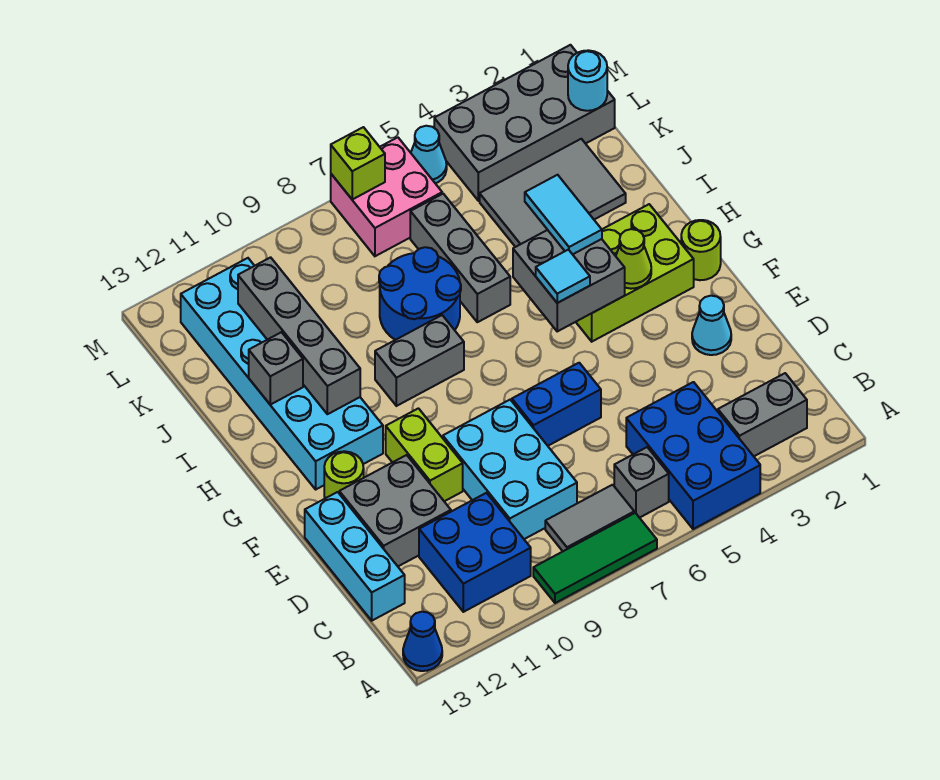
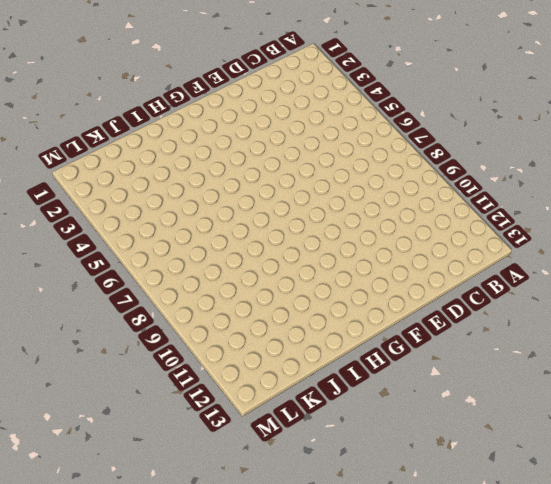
none -> blue 2x3 brick [626,382,760,529]
none -> green 1x3 tile [533,513,657,603]
none -> blue 1x1 cone [403,612,442,671]
none -> grey 1x2 brick [718,373,807,456]

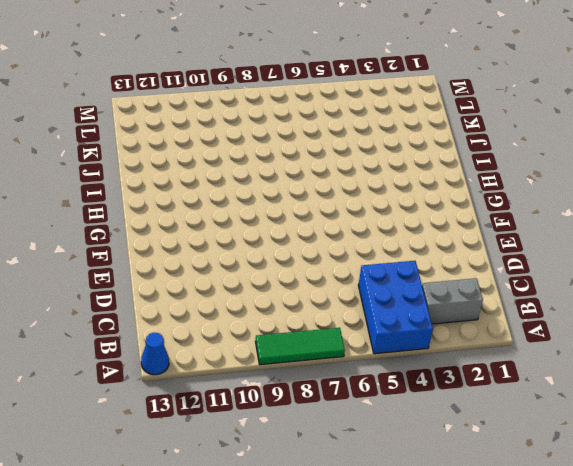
none -> grey 1x1 brick [614,447,669,518]
none -> grey 1x2 tile [545,485,634,551]
none -> blue 2x2 brick [419,493,531,612]
none -> cyan 2x3 brick [443,400,577,539]

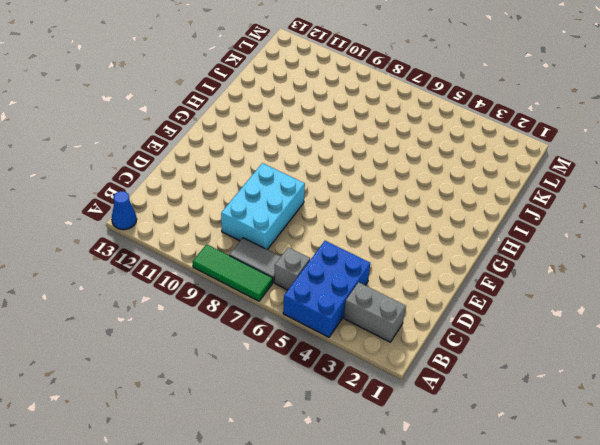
none -> blue 2x2 brick [419,493,531,612]
none -> cyan 1x3 brick [305,492,405,621]
none -> grey 2x2 brick [339,455,451,566]
none -> cyan 1x1 cone [692,296,731,355]

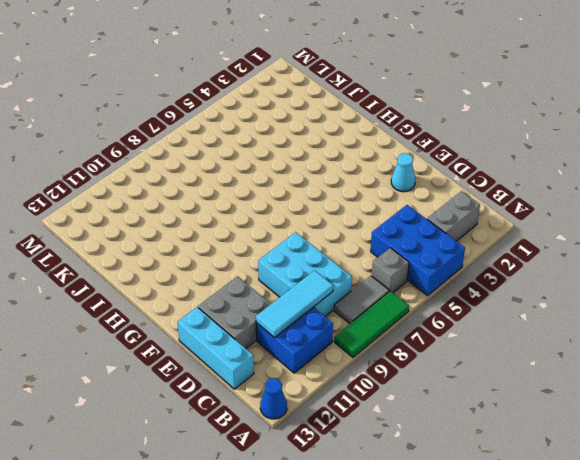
cyan 1x3 tile [256,270,333,338] -> none
none -> blue 1x2 brick [512,363,601,446]
none -> lime 1x2 brick [386,408,463,501]
none -> lime 1x1 round brick [324,451,364,498]
none -> lime 1x1 round brick [681,220,721,280]

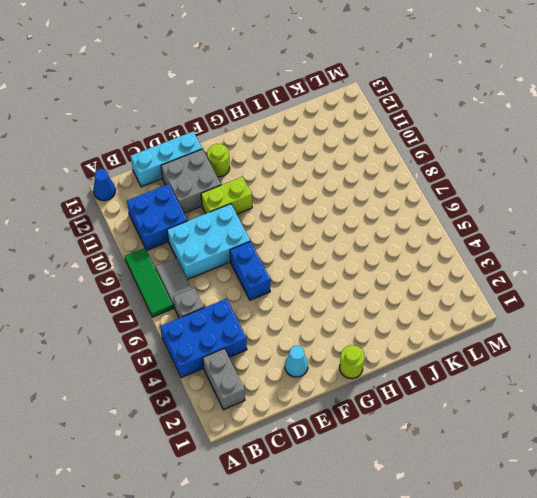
none -> lime 2x3 brick [576,204,694,342]
none -> cyan 2x6 brick [181,258,383,489]
none -> grey 1x2 brick [375,315,464,406]
none -> grey 1x3 brick [410,194,510,322]

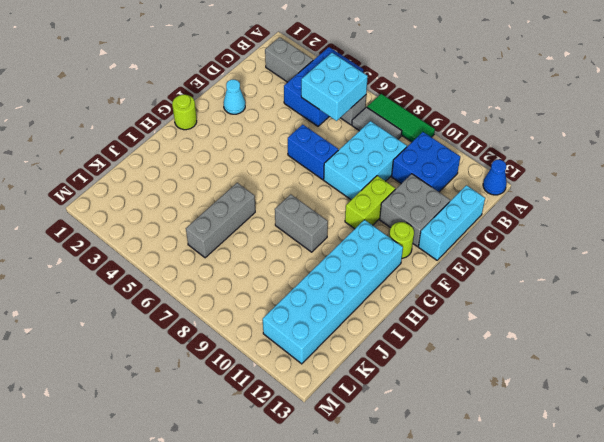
cyan 2x2 brick [301,53,368,121] -> none
none -> lime 2x3 brick [576,204,694,342]
none -> blue 2x2 round brick [379,247,461,340]
none -> grey 2x3 tile [480,139,626,247]
none -> grey 2x4 brick [434,45,615,201]

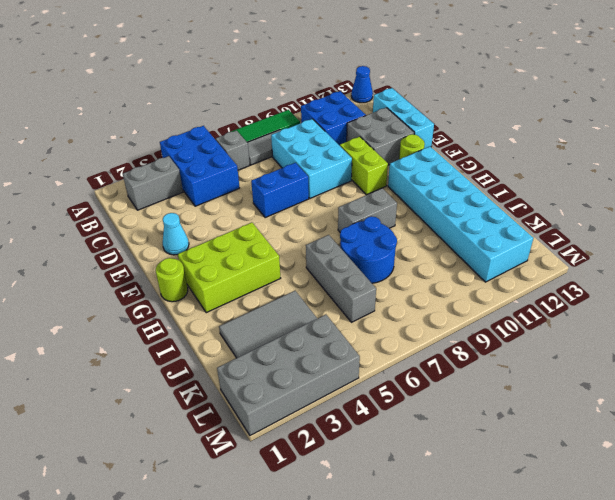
none -> pink 2x2 brick [331,137,442,256]
none -> cyan 1x1 cone [411,126,447,183]
none -> lime 1x1 cone [616,229,651,289]
none -> grey 2x2 brick [513,230,625,331]

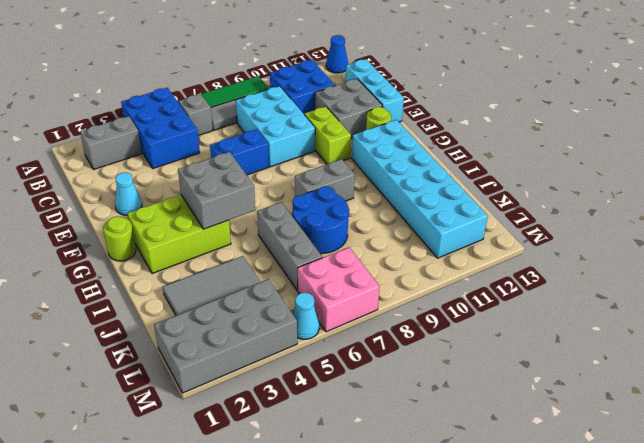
none -> lime 1x1 cone [616,229,651,289]
none -> grey 1x4 brick [238,257,360,414]
none -> grey 1x1 brick [249,332,303,405]
none -> cyan 1x1 round brick [568,50,607,111]

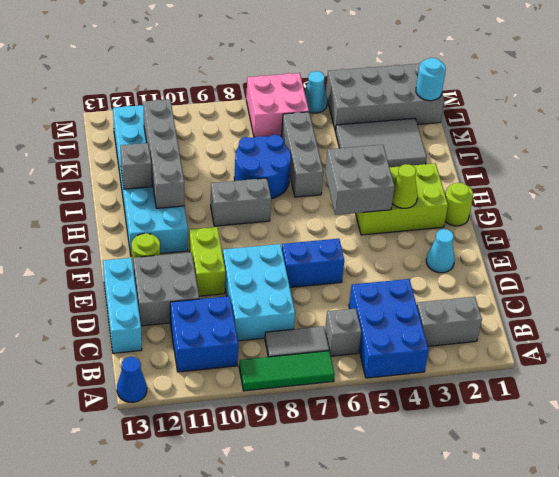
none -> lime 1x1 brick [331,127,385,199]
none -> cyan 1x1 tile [536,250,590,303]
none -> cyan 1x2 tile [525,175,602,254]

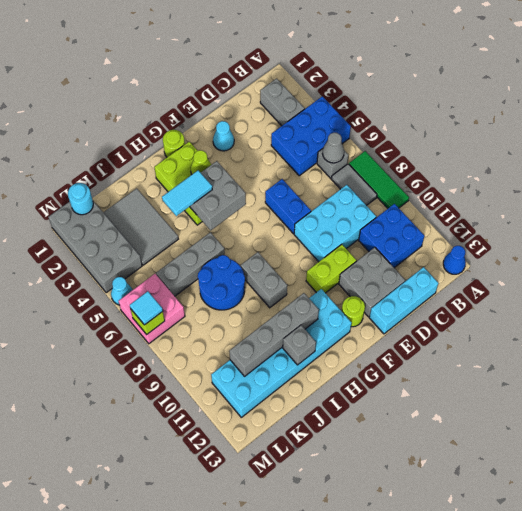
grey 1x1 cone [322,133,344,163] -> none
cyan 1x1 tile [130,291,163,325] -> cyan 1x1 tile moved to [536,250,590,303]

